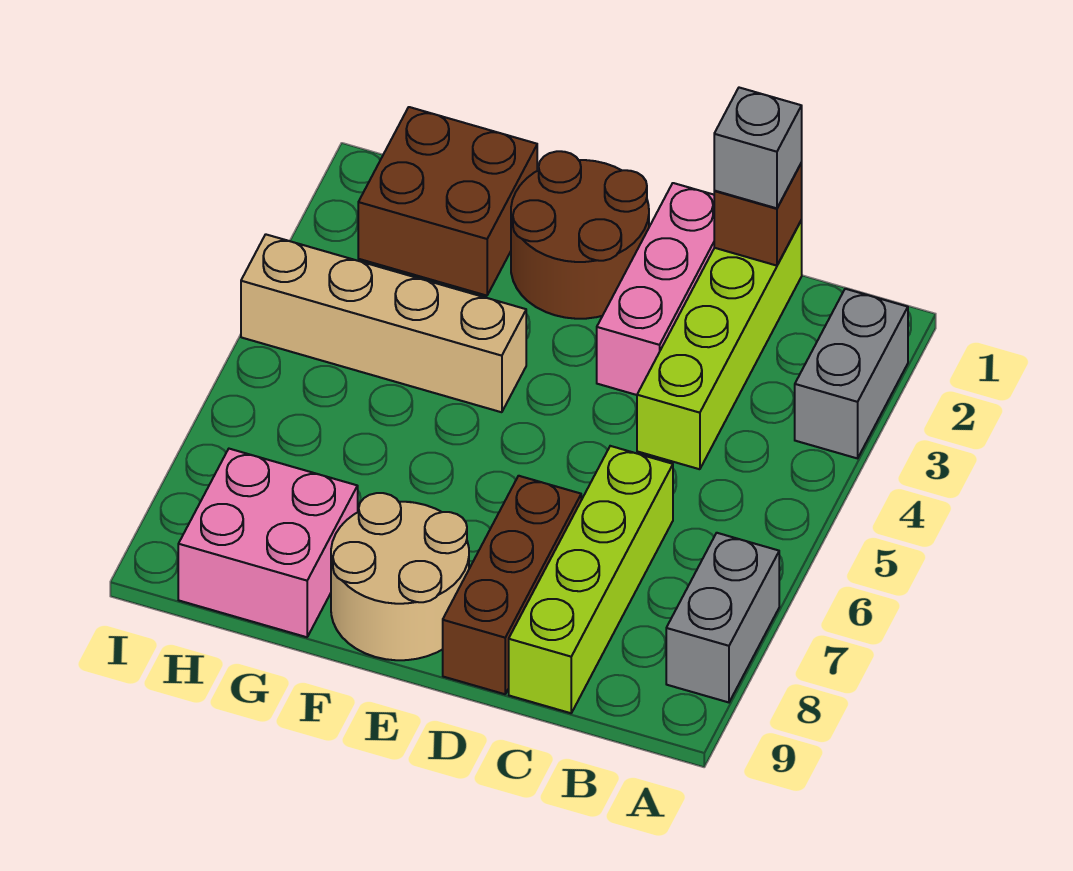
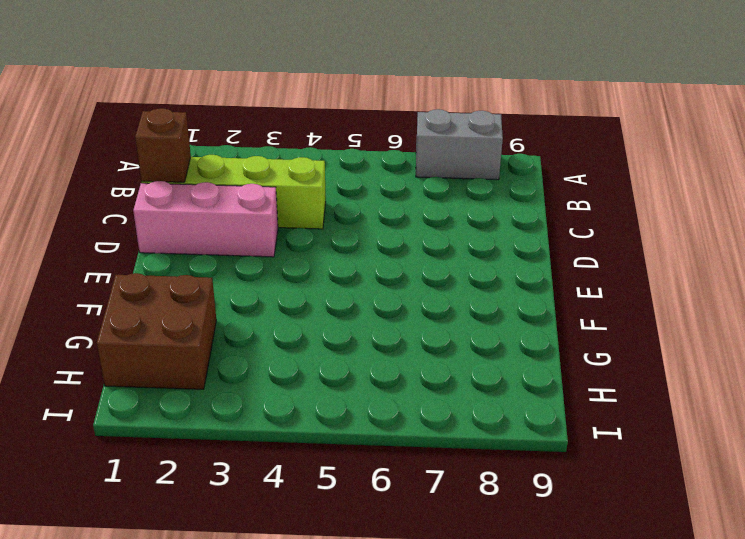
none -> grey 1x2 brick [795,289,908,458]
none -> lime 1x4 brick [509,446,673,713]
none -> brown 1x3 brick [443,476,581,694]

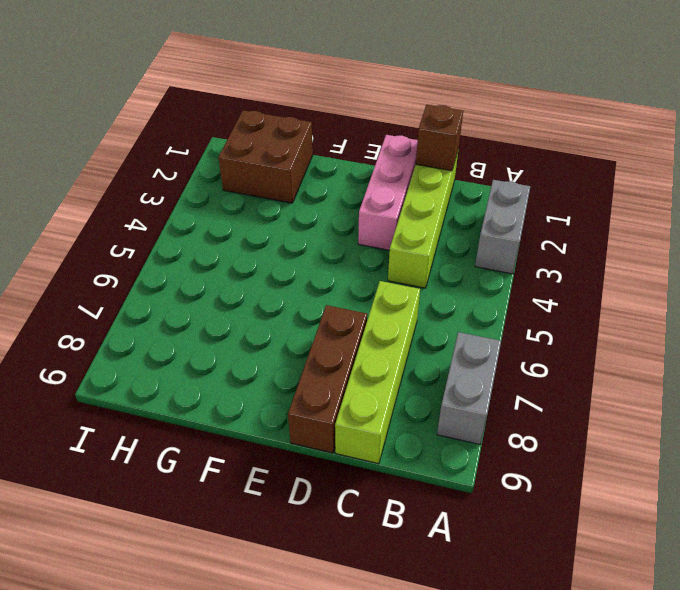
none -> brown 2x2 round brick [511,151,649,319]
none -> tan 2x2 round brick [331,493,469,660]
none -> tan 1x4 brick [241,234,526,412]

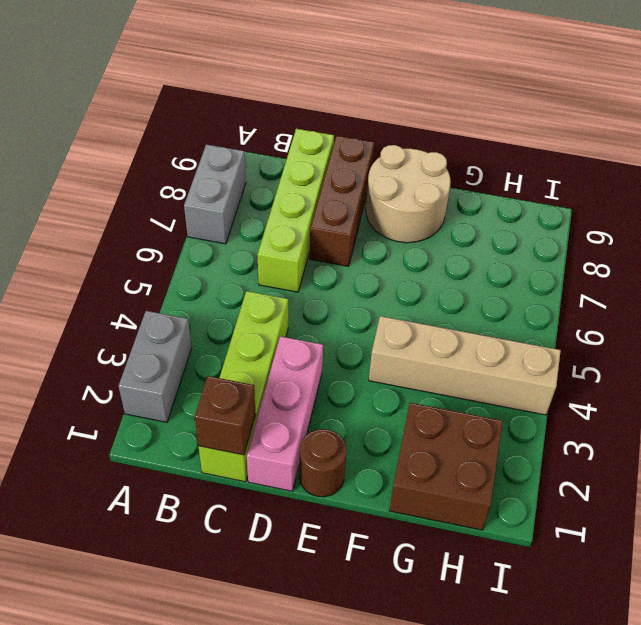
brown 1x1 round brick [299,429,347,497] -> brown 2x2 round brick [511,151,649,319]
none -> pink 2x2 brick [178,449,358,637]
none -> grey 1x1 brick [714,88,802,208]

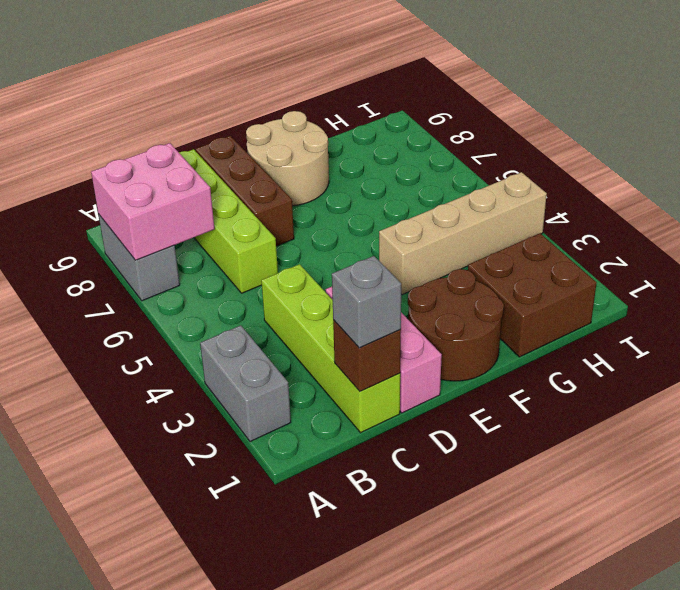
pink 2x2 brick [91,143,214,260] -> pink 2x2 brick moved to [178,449,358,637]

